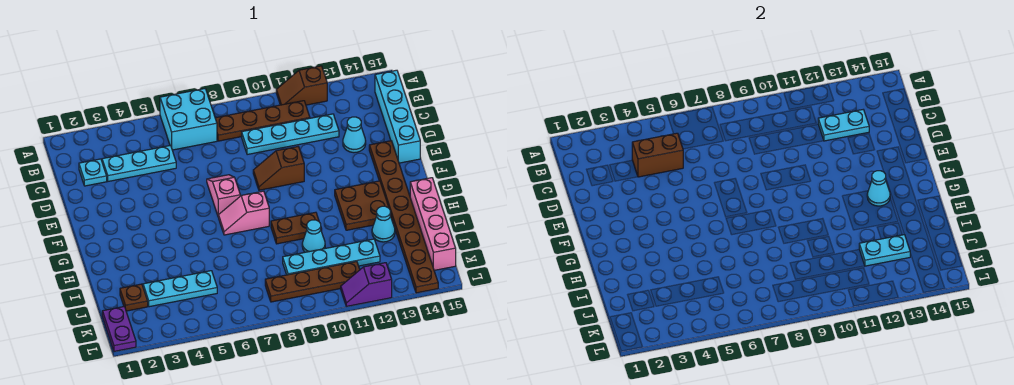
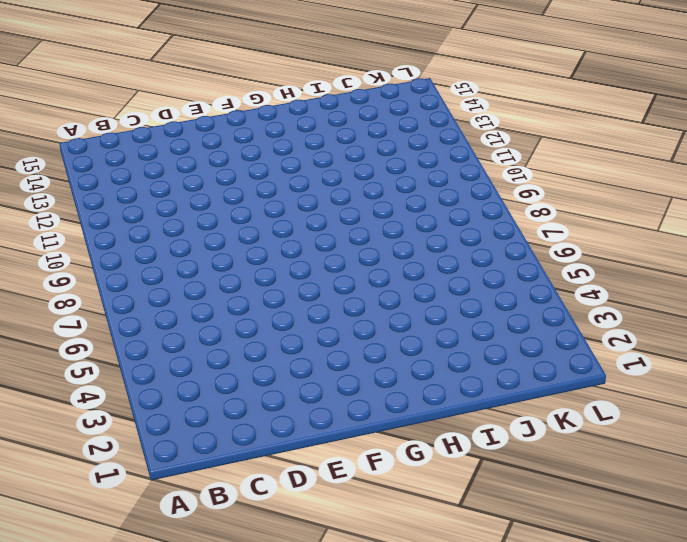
none -> cyan 2x2 brick [160,89,217,150]
none -> brown 1x2 slope [276,66,327,105]
none -> brown 1x4 plate [215,101,310,141]

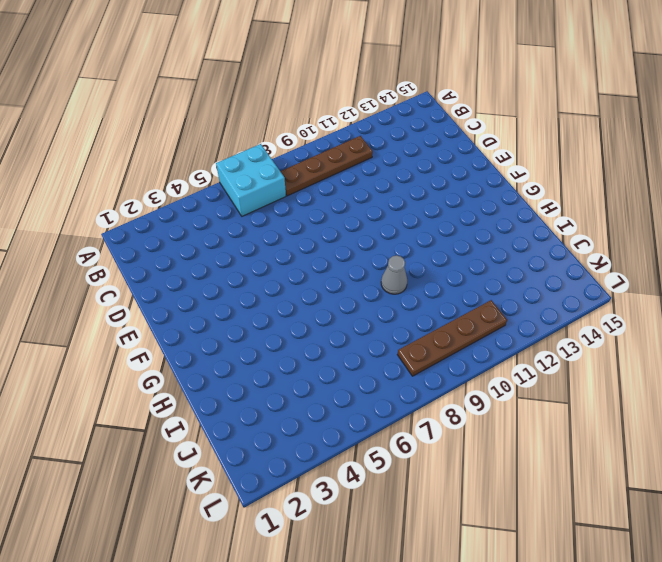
grey 1x1 cone [381,255,407,294] -> brown 1x2 plate [271,212,322,244]
none -> brown 1x2 slope [276,66,327,105]
none -> cyan 1x4 brick [375,70,420,163]
none -> cyan 1x1 plate [79,159,107,186]

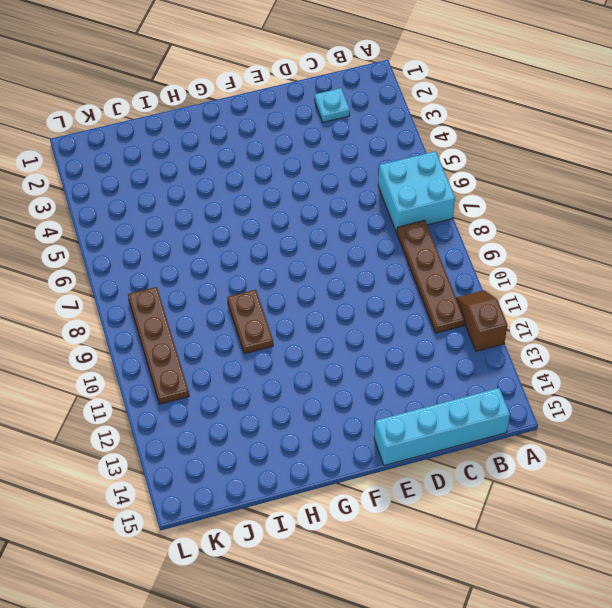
none -> cyan 1x3 plate [102,145,176,181]
none -> cyan 1x4 plate [242,114,339,155]
none -> cyan 1x1 cone [343,117,366,153]

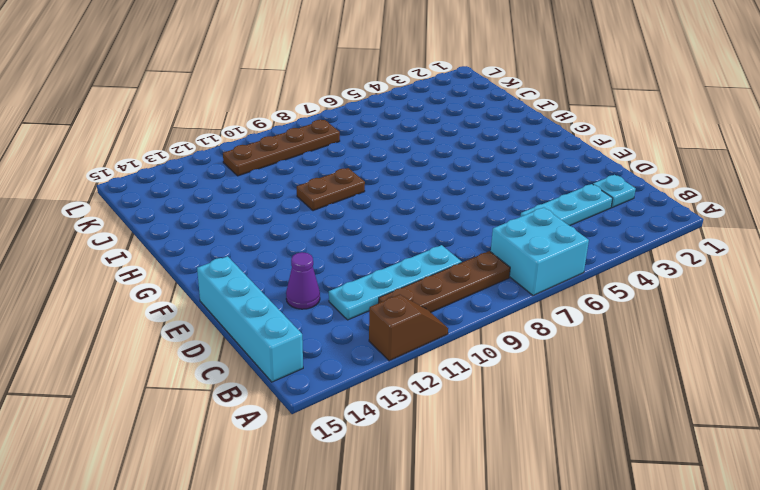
purple 1x1 cone [286,252,320,309] -> cyan 1x1 cone [343,117,366,153]
none -> pink 1x2 slope [207,175,240,217]
none -> brown 1x2 slope [253,147,304,190]
none -> brown 1x8 plate [369,141,438,293]

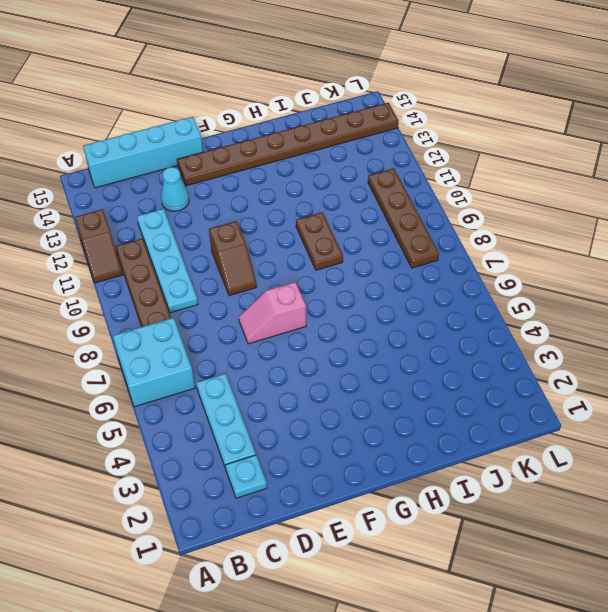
none -> pink 1x2 slope [219,191,269,235]
none -> brown 2x2 plate [335,181,392,230]
none -> pink 1x4 brick [410,178,456,270]

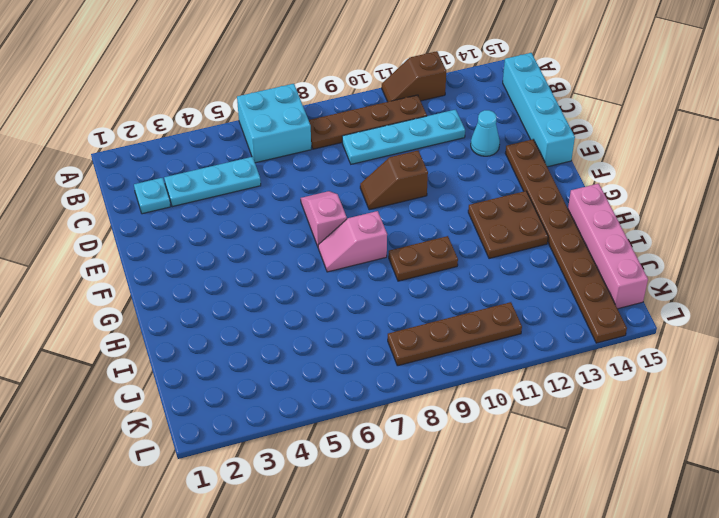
none -> cyan 1x1 cone [302,220,325,252]
none -> cyan 1x1 cone [372,206,395,242]
none -> brown 1x1 plate [120,284,148,311]

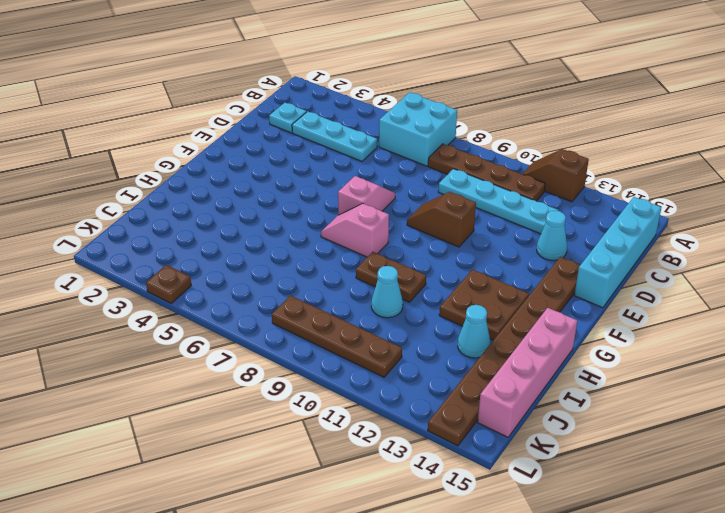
brown 1x1 plate [146,265,191,303] -> brown 1x1 plate moved to [120,284,148,311]
none -> cyan 1x3 plate [143,271,217,307]
none -> cyan 1x4 plate [283,239,380,275]
none -> purple 1x2 plate [102,307,136,351]

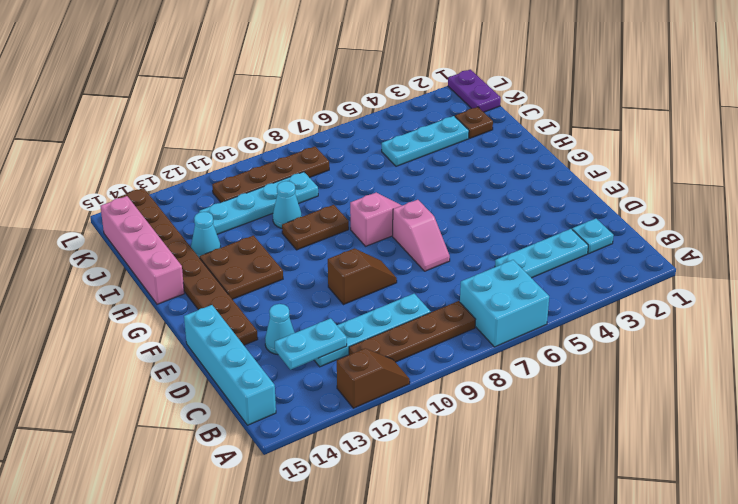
none -> purple 1x2 slope [341,263,392,306]
none -> brown 1x2 brick [632,133,683,177]
none -> cyan 1x1 cone [867,171,890,206]

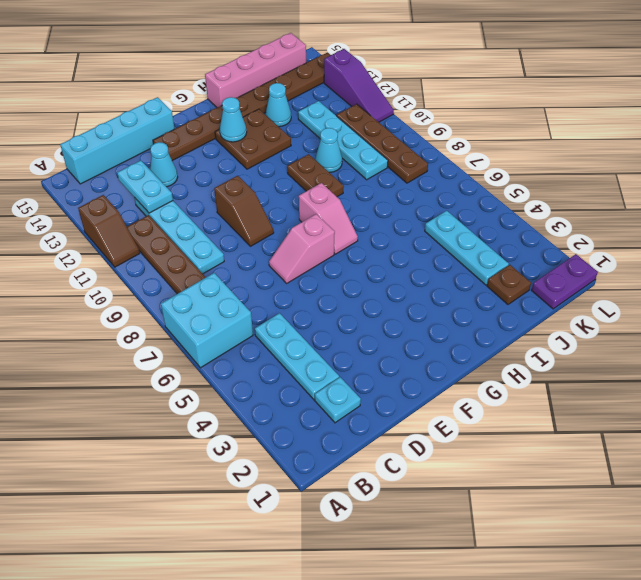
purple 1x3 slope [324,49,394,122] -> purple 1x2 slope [341,263,392,306]
none -> brown 1x2 brick [632,133,683,177]
none -> cyan 1x2 plate [859,235,910,266]

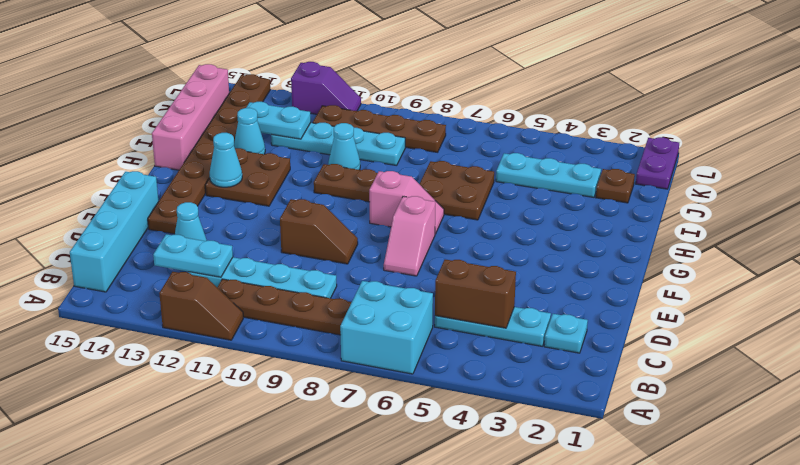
brown 2x2 plate [420,161,494,220] -> none

